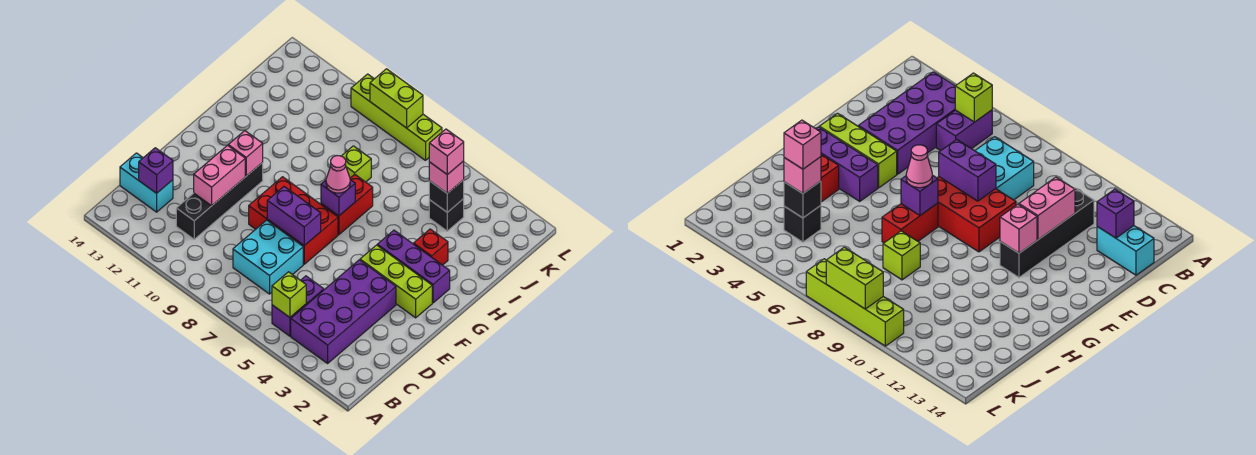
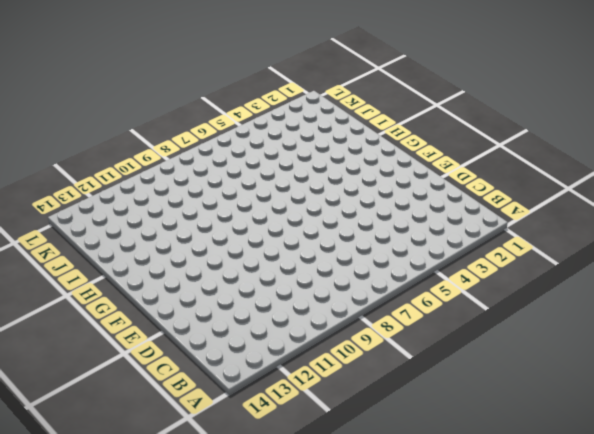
none -> purple 2x4 brick [291,260,396,363]
none -> purple 1x2 brick [272,276,324,336]
none -> cyan 2x2 brick [233,220,303,294]

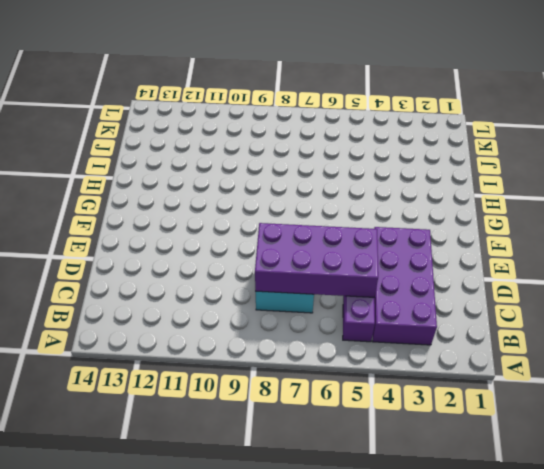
purple 2x4 brick [255,223,378,297] -> none
none -> black 1x4 brick [176,163,263,239]
none -> cyan 1x2 brick [120,153,173,212]
none -> red 2x3 brick [249,177,338,264]

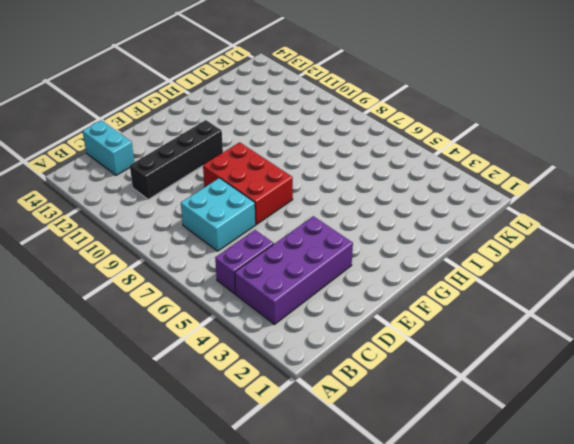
none -> lime 1x3 brick [360,245,432,318]
none -> purple 1x3 brick [377,230,450,303]
none -> red 1x2 brick [321,174,373,235]

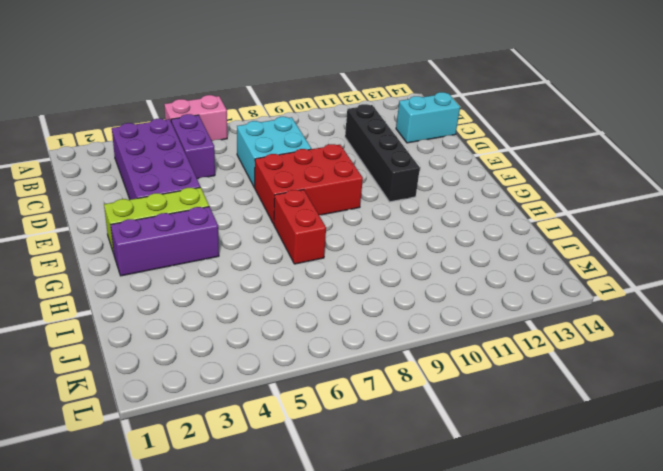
pink 1x2 brick [164,95,227,141] -> pink 1x2 brick turned to [194,145,245,206]
none -> red 1x1 brick [414,229,448,265]
none -> lime 1x1 brick [342,146,371,182]
none -> black 1x1 brick [429,199,464,231]

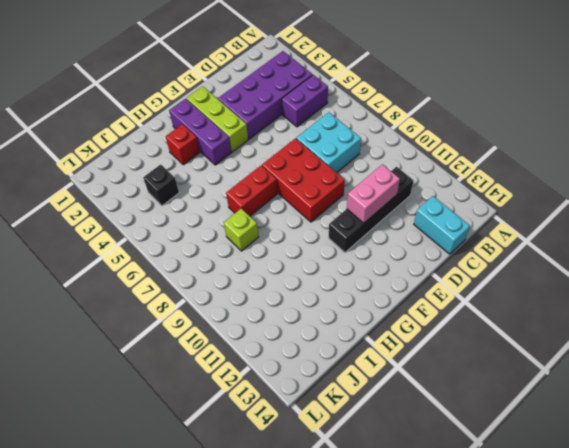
none -> lime 1x4 brick [351,74,442,160]
none -> lime 1x1 brick [272,272,306,317]
none -> purple 1x1 brick [139,148,173,193]

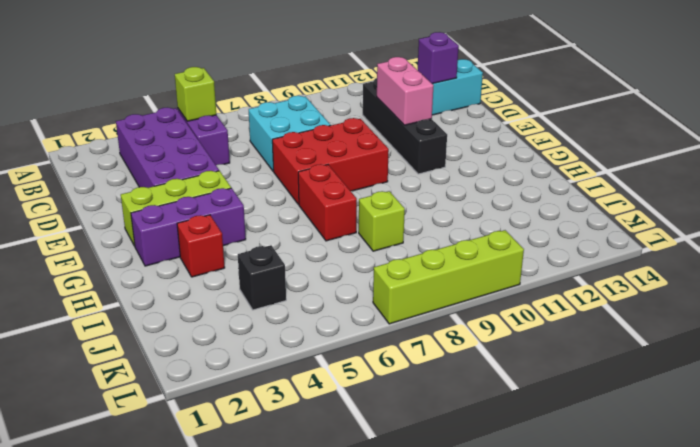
none -> purple 1x2 brick [267,187,321,246]
none -> pink 1x1 brick [228,131,263,176]
none -> purple 1x1 brick [321,180,355,216]

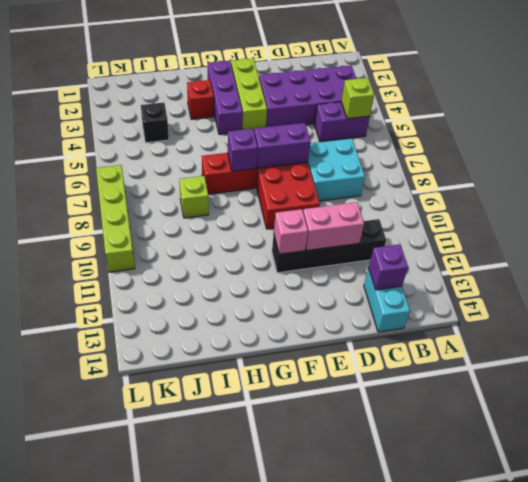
purple 1x2 brick [254,123,311,168] -> purple 1x2 brick turned to [267,187,321,246]
none -> black 1x1 brick [429,180,464,212]
none -> lime 1x2 brick [370,69,423,128]
none -> pink 1x1 cone [326,156,350,193]

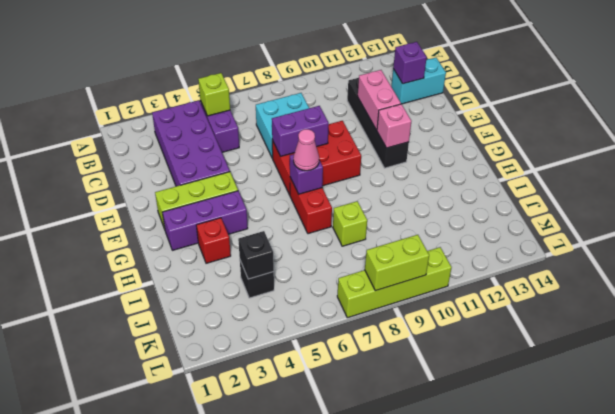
none -> pink 1x1 brick [429,161,464,193]
none -> pink 1x1 brick [429,129,464,175]

